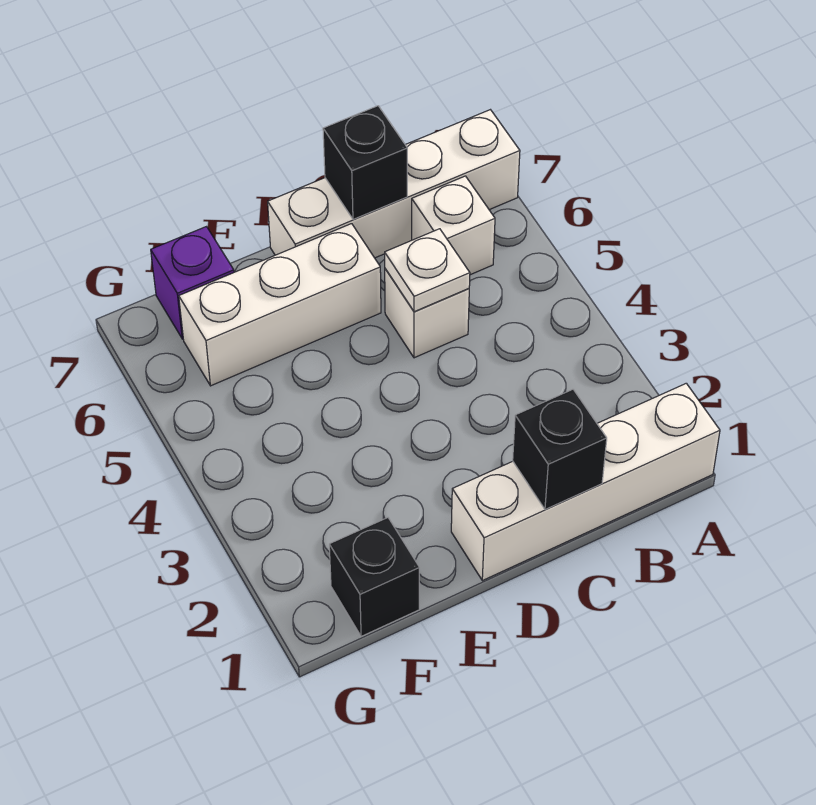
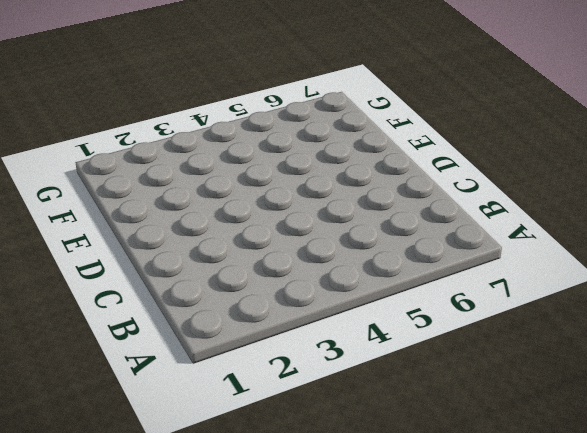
none -> white 1x4 brick [451,383,720,581]
none -> white 1x4 brick [268,110,520,258]

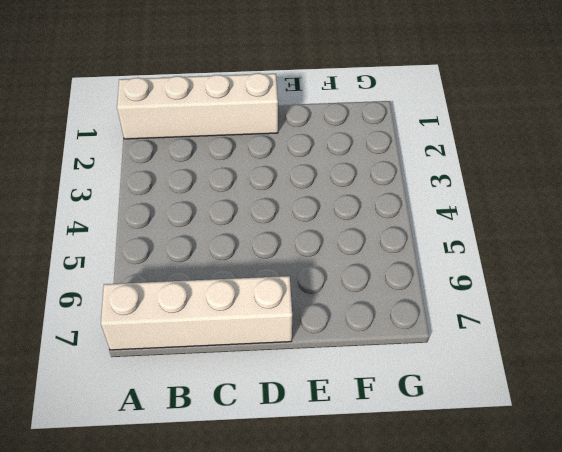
none -> white 1x1 brick [412,176,495,275]
none -> white 1x1 brick [385,269,469,358]

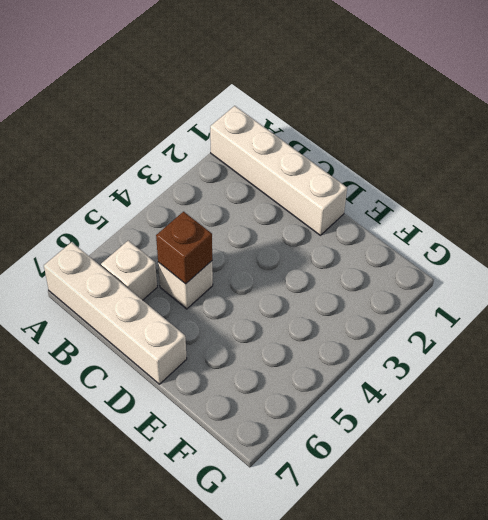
brown 1x1 brick [156,212,212,284] -> white 1x1 plate [385,229,470,312]
none -> white 1x3 brick [179,224,381,386]
none -> black 1x1 brick [329,518,419,636]

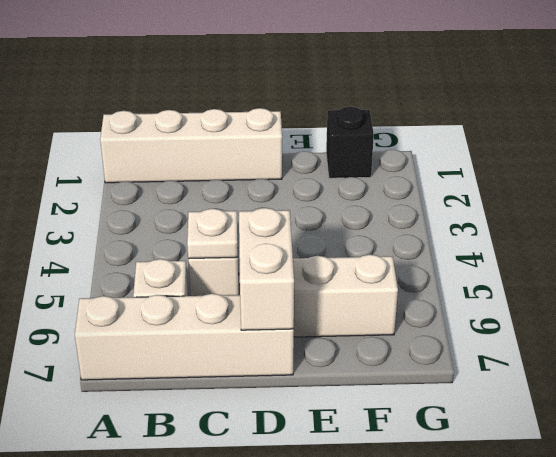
white 1x2 brick [239,208,294,330] -> none
none -> purple 1x1 brick [151,227,234,339]
none -> black 1x1 brick [513,389,607,509]

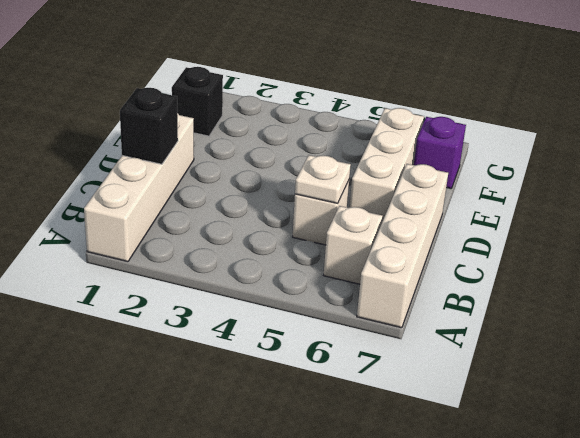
none -> black 1x1 brick [323,106,407,219]

